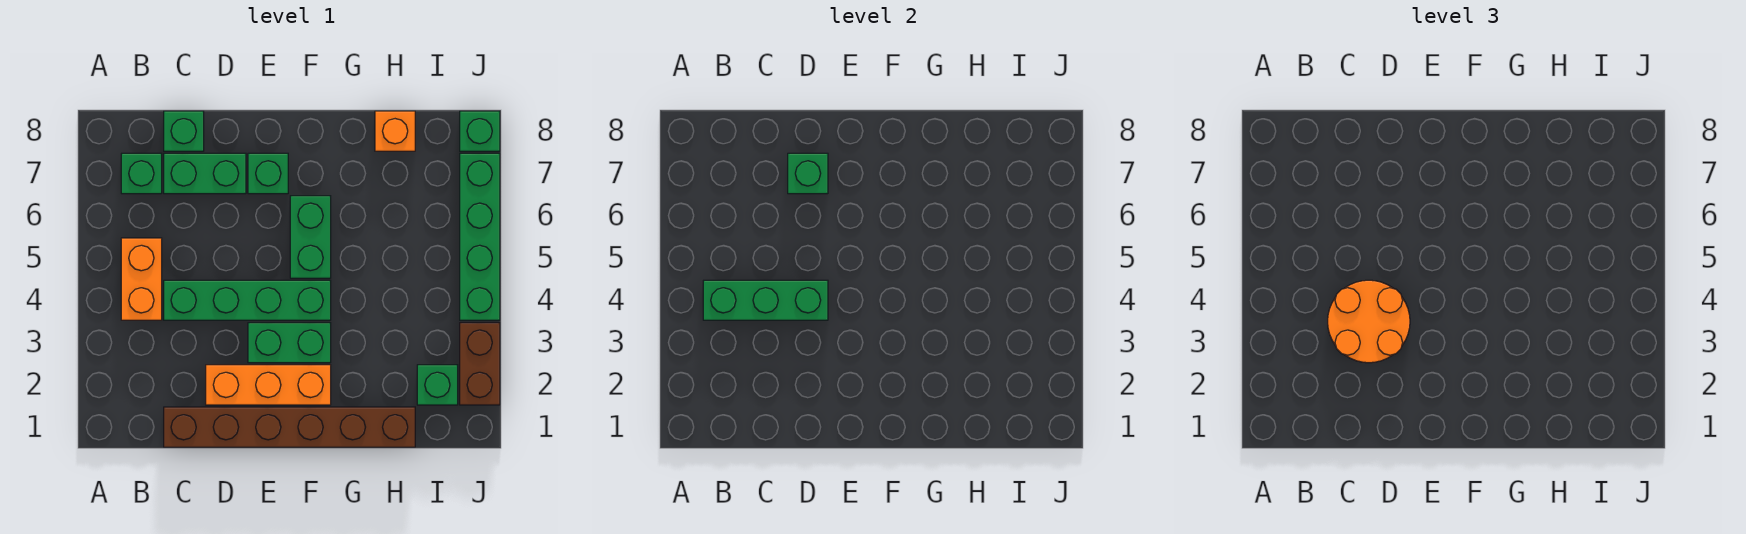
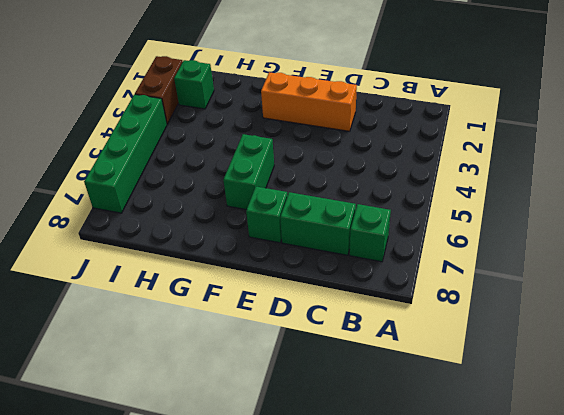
none -> orange 1x2 brick [121,238,162,320]
none -> brown 1x6 brick [164,407,415,447]
none -> green 1x4 brick [164,280,331,320]

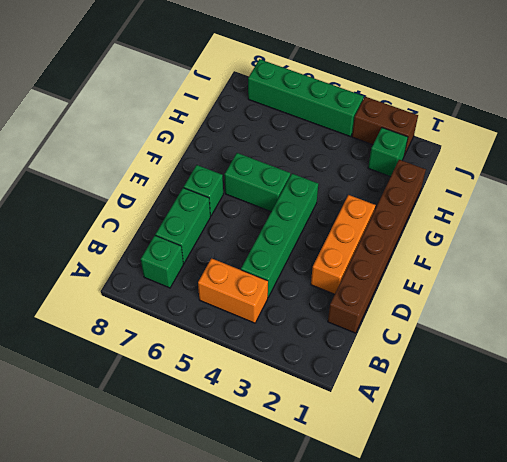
none -> green 1x1 brick [164,111,204,151]
none -> green 1x2 brick [248,323,331,363]
none -> orange 1x1 brick [375,111,415,151]

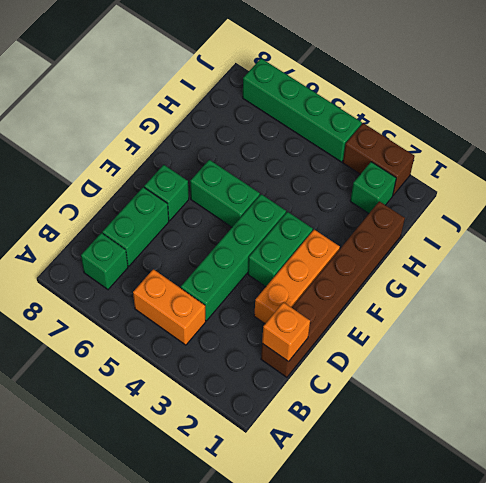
orange 1x1 brick [262,302,310,362] -> orange 1x1 brick moved to [375,111,415,151]
none -> green 1x1 brick [164,111,204,151]
none -> green 1x1 brick [460,111,500,151]
none -> green 1x3 brick [703,280,828,320]

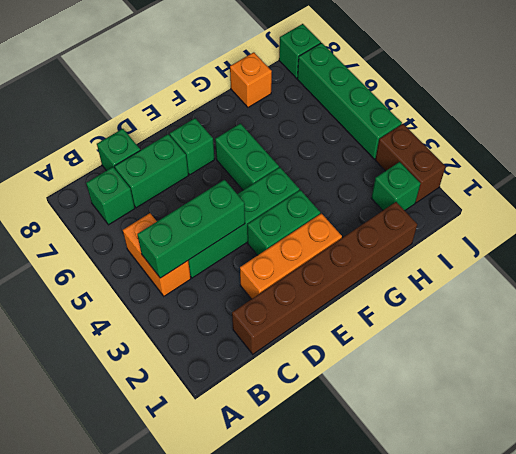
none -> green 1x1 brick [788,153,828,194]
none -> orange 2x2 round brick [1328,280,1410,363]

